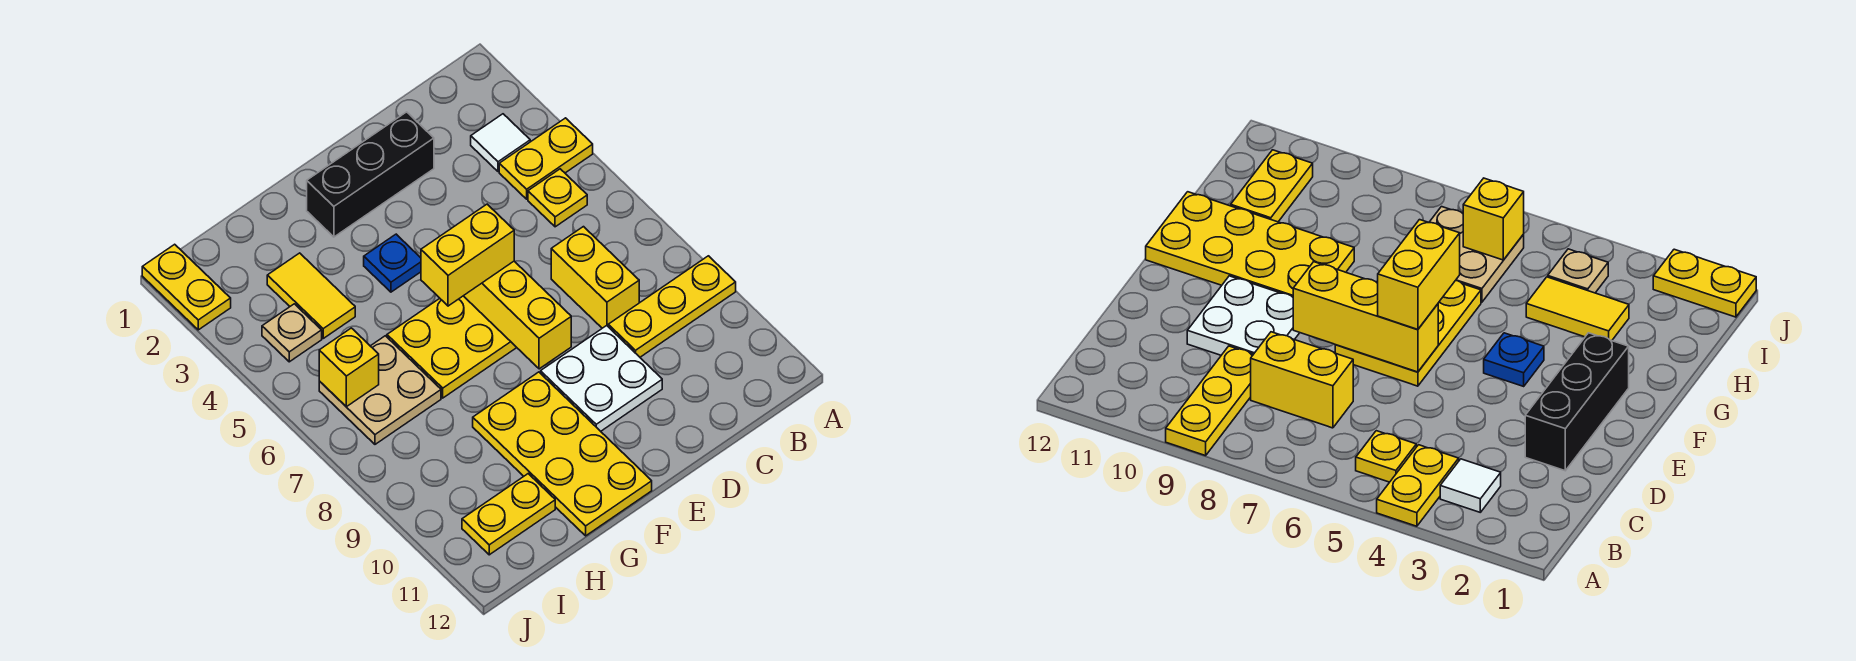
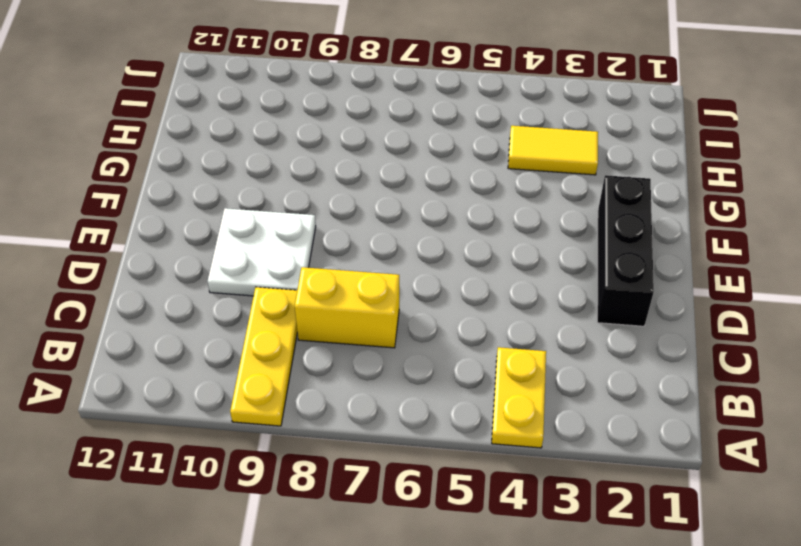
none -> white 1x1 tile [471,114,530,172]
none -> yellow 1x1 plate [528,169,587,227]
none -> yellow 2x3 plate [387,296,517,398]

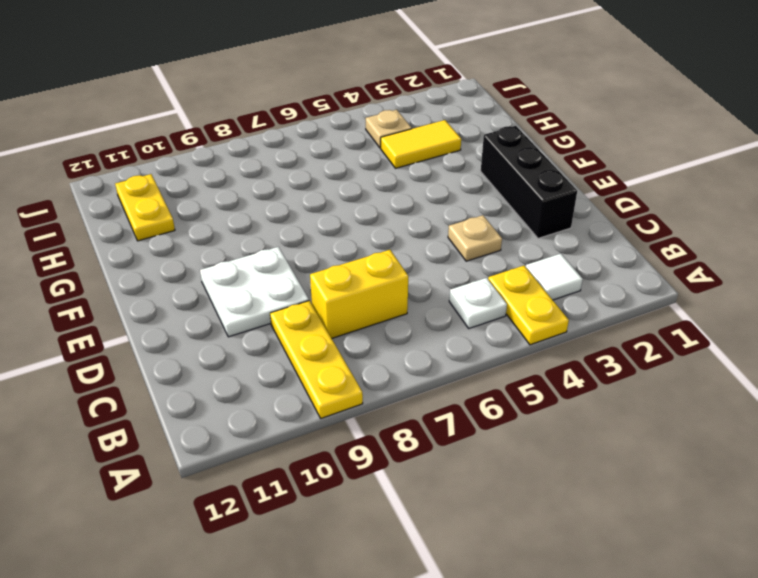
white 1x1 plate [449,278,507,328] -> yellow 1x1 plate [528,169,587,227]
tan 1x1 plate [448,215,502,261] -> none
none -> yellow 2x3 plate [387,296,517,398]
none -> blue 1x1 plate [364,234,421,292]
none -> yellow 2x4 plate [473,372,652,536]

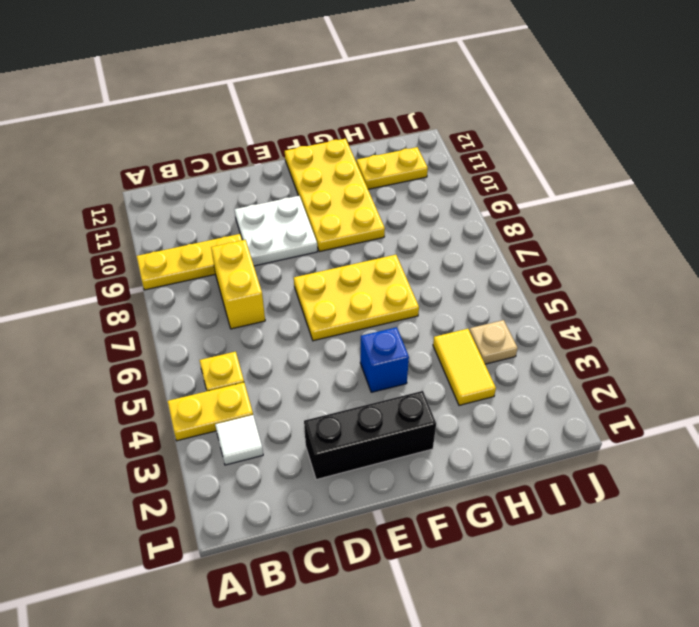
blue 1x1 brick [360,327,409,392] -> blue 1x1 plate [364,234,421,292]
none -> tan 2x2 plate [319,336,441,444]
none -> yellow 1x2 plate [142,244,231,330]
none -> yellow 1x3 brick [464,261,571,369]

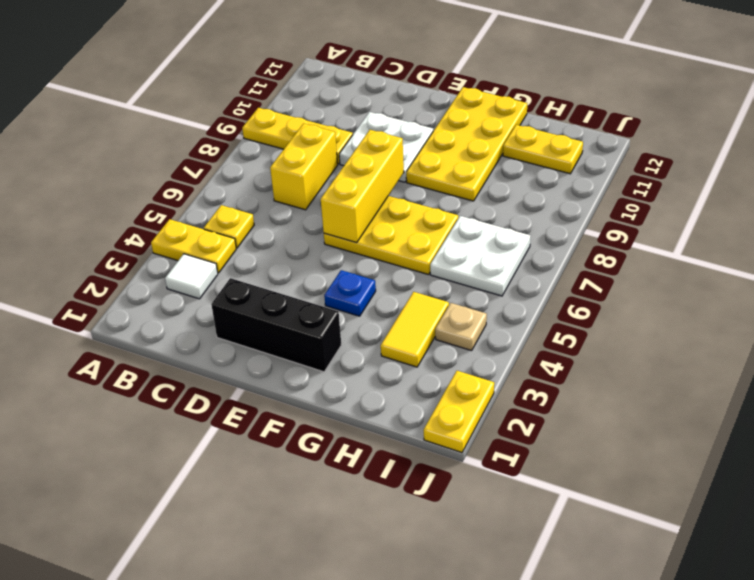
white 2x2 plate [430,216,530,296] -> tan 2x2 plate [319,336,441,444]
none -> yellow 1x1 brick [319,328,379,407]
none -> yellow 1x2 brick [421,204,514,306]

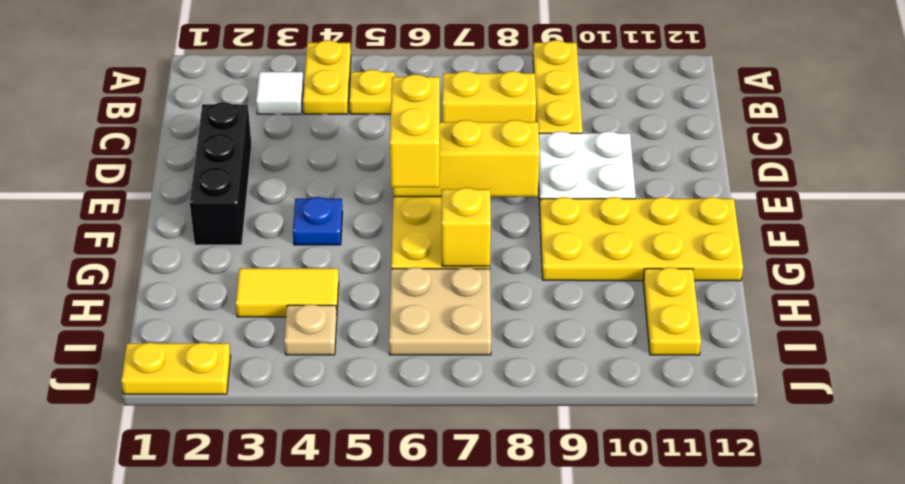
yellow 1x1 brick [442,188,491,266] -> yellow 1x1 brick moved to [319,328,379,407]

